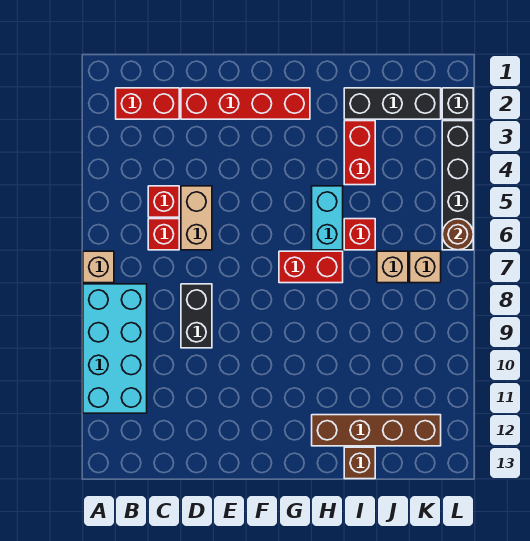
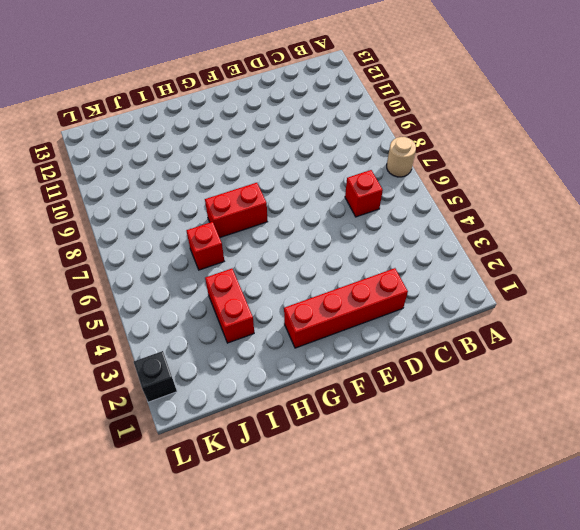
tan 1x1 round brick [387,137,416,177] -> tan 1x1 brick [83,251,114,283]
none -> cyan 2x4 brick [83,284,147,413]
none -> red 1x2 brick [116,88,179,119]
none -> red 1x1 brick [148,186,179,217]

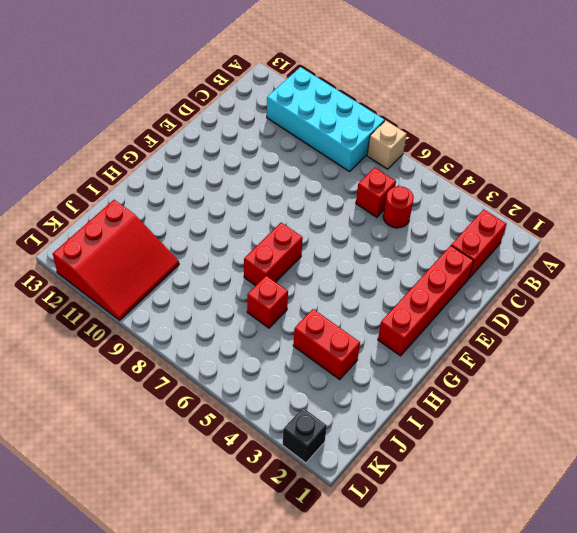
red 1x1 round brick [383,186,414,228] -> red 1x1 brick [148,186,179,217]
red 3x3 slope [53,200,179,320] -> brown 1x4 brick [312,415,441,446]
none -> tan 1x2 brick [181,186,212,250]
none -> black 1x2 brick [181,284,212,348]
none -> cyan 1x2 brick [312,186,343,250]

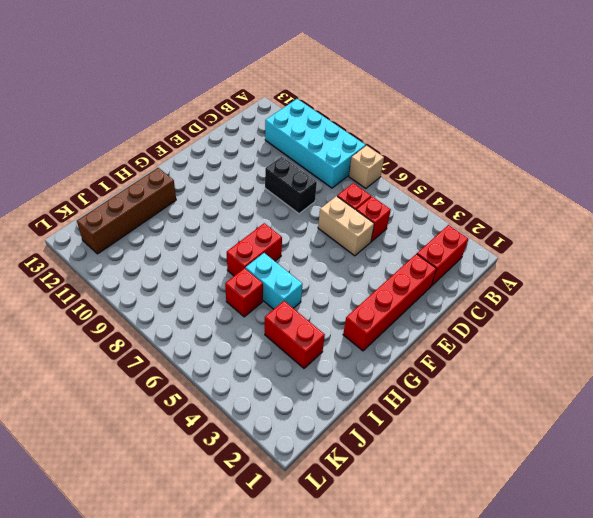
none -> black 1x3 brick [344,88,441,119]
none -> brown 1x1 brick [344,447,375,479]
none -> tan 1x1 brick [377,251,408,283]

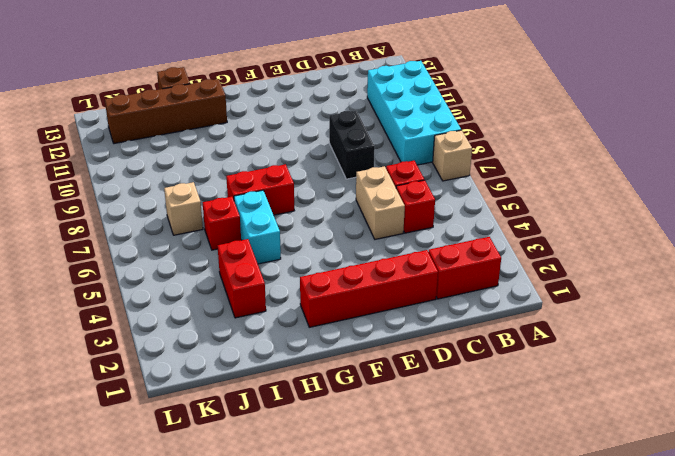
none -> black 1x3 brick [344,88,441,119]
none -> tan 1x1 brick [410,251,441,283]
none -> black 1x1 brick [442,88,473,119]

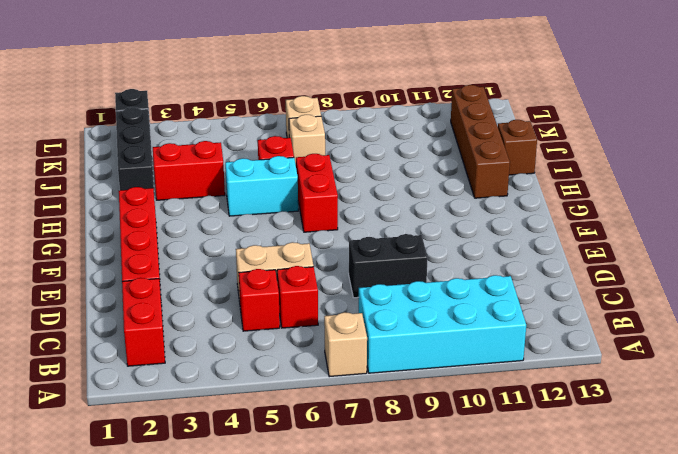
none -> black 1x4 brick [442,121,473,250]
none -> brown 1x1 round brick [442,219,473,250]

